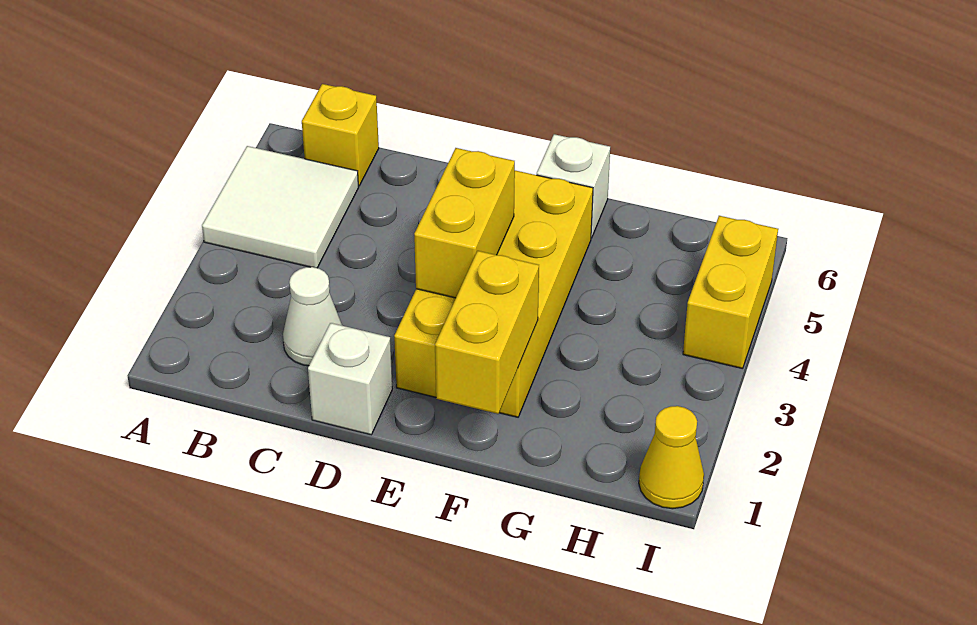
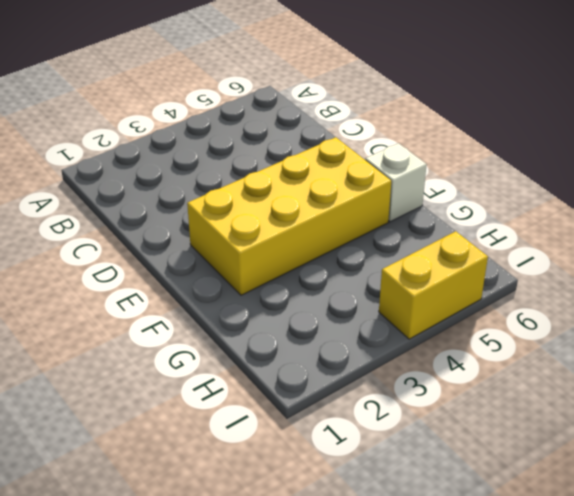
none -> white 2x2 tile [202,146,359,268]
none -> yellow 1x1 brick [302,84,379,186]

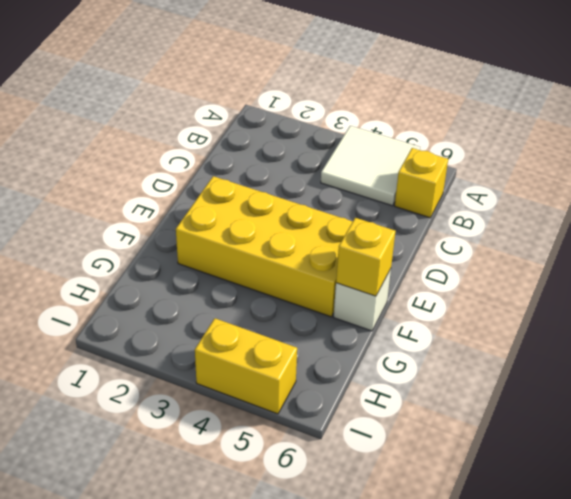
yellow 1x1 brick [336,218,396,296] -> none
none -> white 1x1 cone [283,267,342,366]
none -> white 1x1 brick [308,323,392,435]

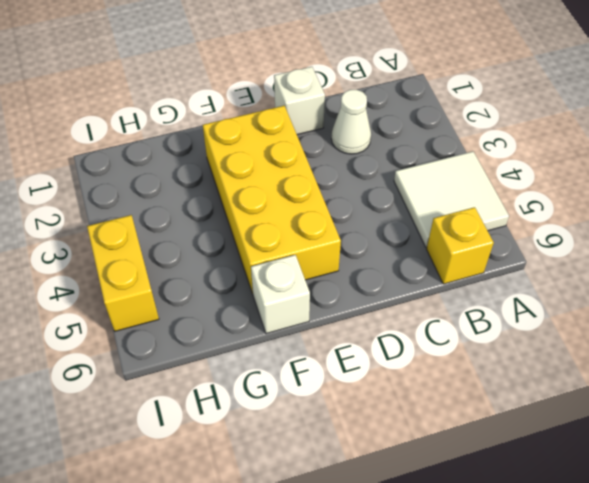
none -> yellow 1x1 cone [639,406,704,509]
none -> yellow 1x2 brick [414,148,515,298]

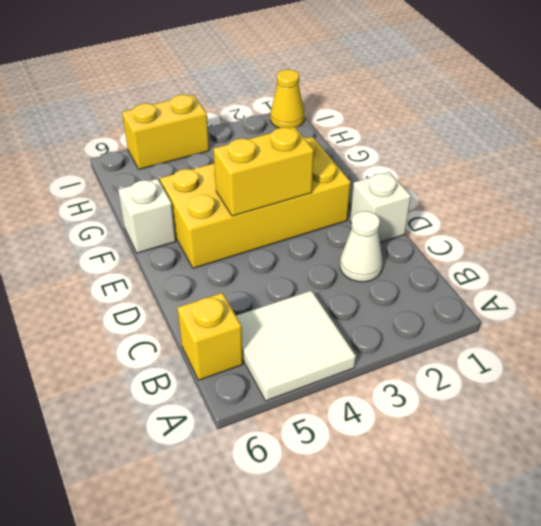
none -> yellow 1x2 brick [435,251,539,414]

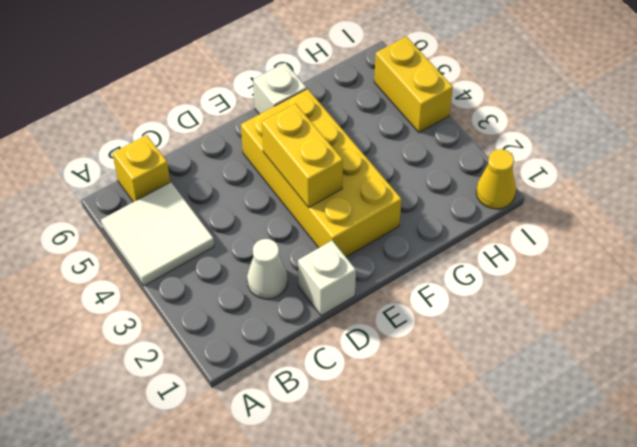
none -> yellow 1x2 brick [435,251,539,414]

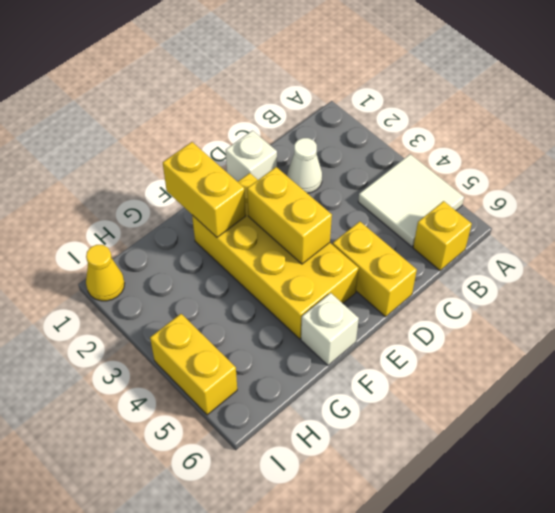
yellow 1x2 brick [333,221,417,317] -> none

